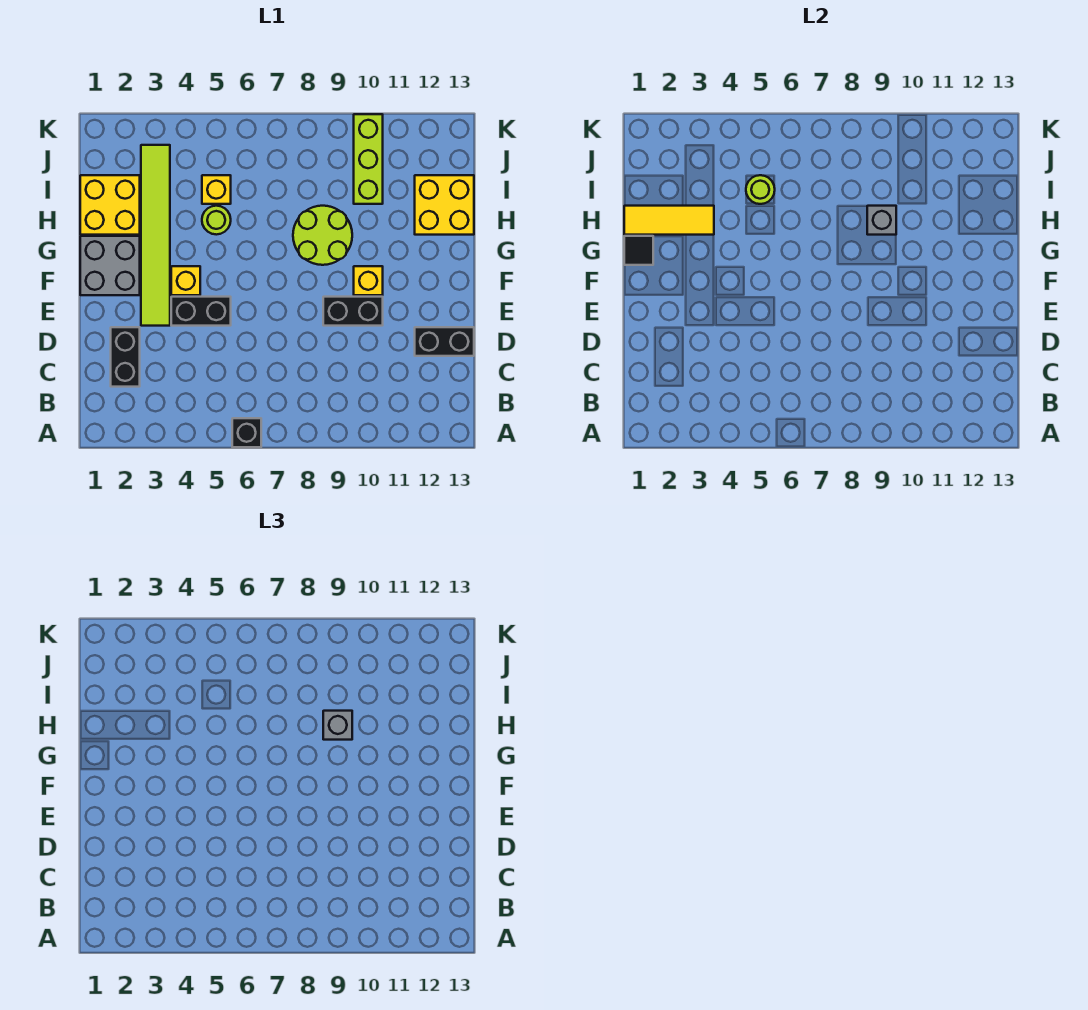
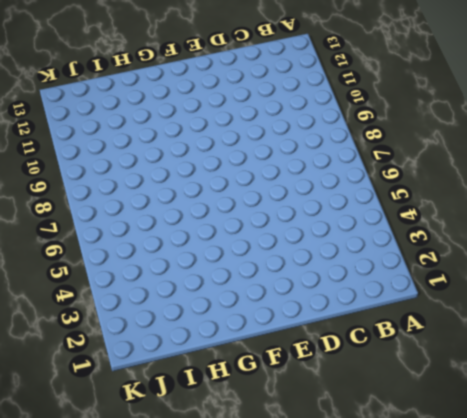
none -> black 1x1 brick [232,418,261,447]
none -> black 1x2 brick [111,327,140,387]
none -> black 1x2 brick [415,327,474,356]

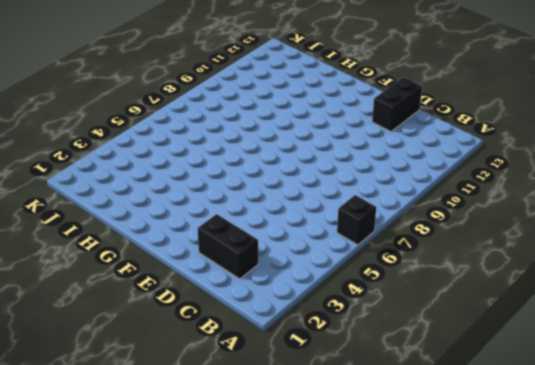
none -> lime 1x6 tile [141,145,170,326]
none -> black 1x2 brick [171,297,231,326]
none -> black 1x2 brick [323,297,383,326]

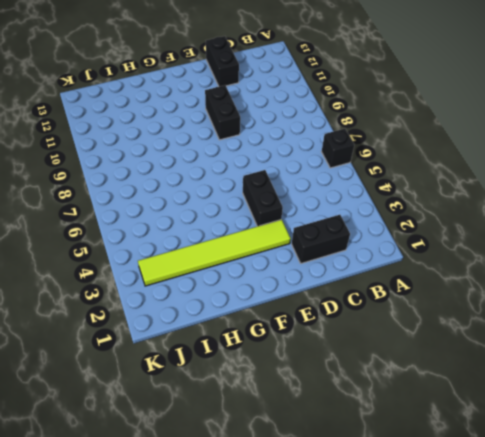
none -> grey 2x2 brick [80,236,140,295]
none -> yellow 1x1 brick [171,266,200,295]
none -> yellow 1x1 brick [354,266,383,295]

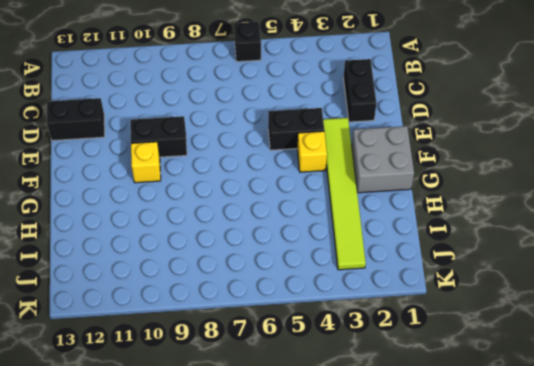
none -> lime 2x2 round brick [293,206,352,265]
none -> yellow 2x2 brick [80,175,140,235]
none -> lime 1x1 round brick [202,206,231,235]

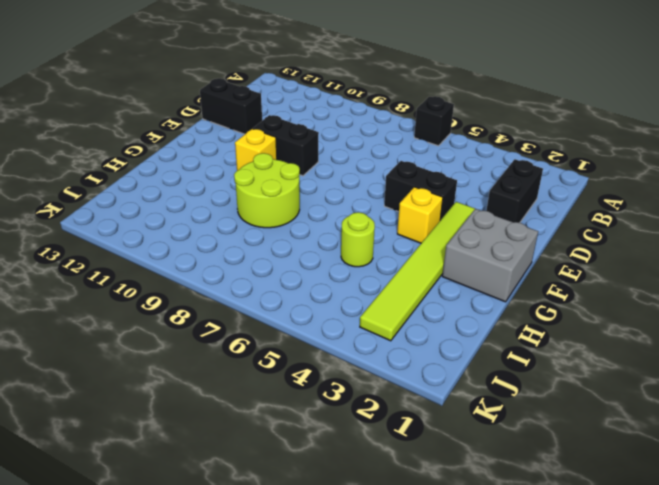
none -> yellow 2x2 brick [80,175,140,235]
none -> yellow 2x2 brick [415,175,474,235]
none -> yellow 1x1 brick [202,175,231,204]

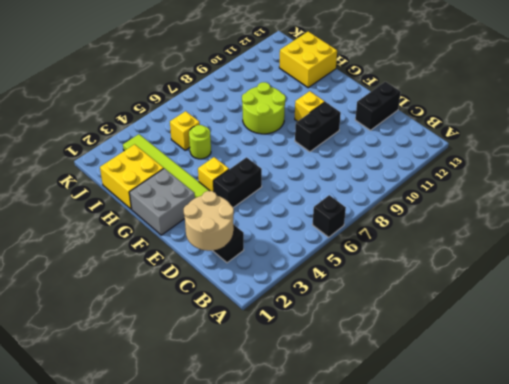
tan 2x2 round brick [184,191,234,251] -> none
none -> lime 1x3 brick [354,114,383,204]
none -> black 1x1 tile [624,236,653,265]
none -> yellow 1x3 tile [624,206,714,235]

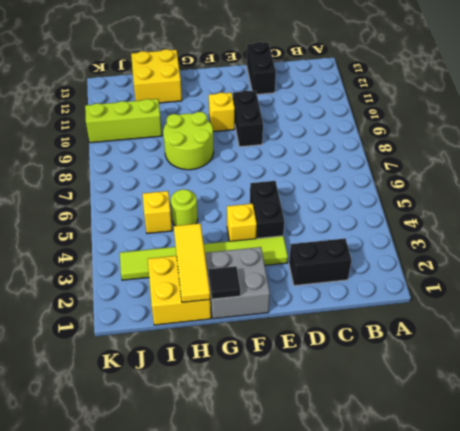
none -> black 1x1 brick [232,418,261,447]
none -> grey 1x1 brick [867,206,896,235]
none -> lime 1x1 round brick [746,175,775,204]

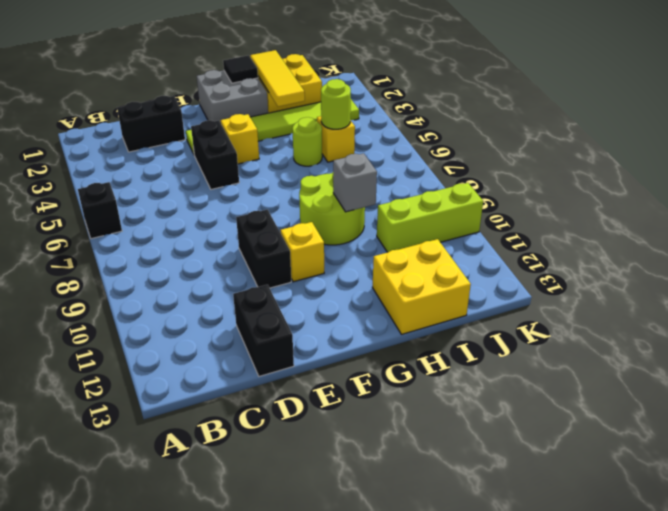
none -> grey 1x1 brick [323,711,352,740]

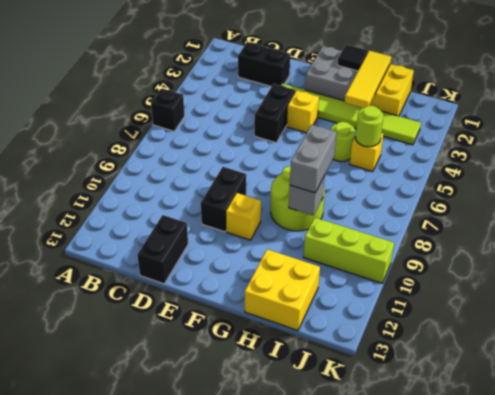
grey 1x2 brick [290,125,337,193] -> grey 1x1 brick [323,711,352,740]

